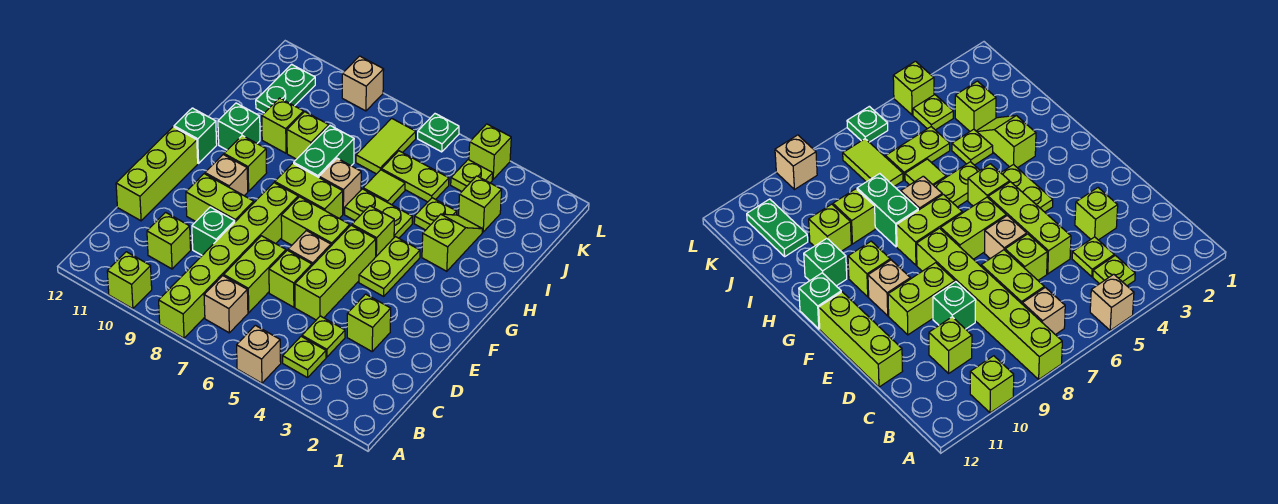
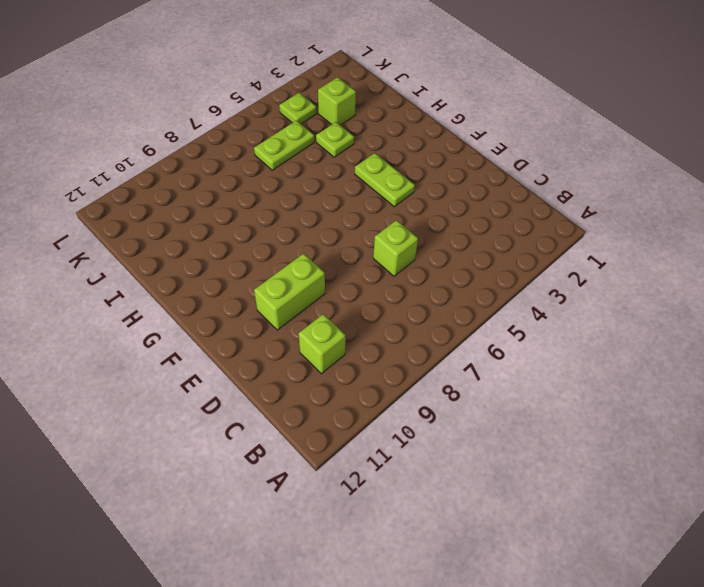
none -> tan 1x1 brick [237,325,281,383]
none -> lime 1x6 brick [159,183,298,338]
none -> lime 1x1 brick [107,252,152,309]
none -> lime 1x1 plate [283,336,326,378]

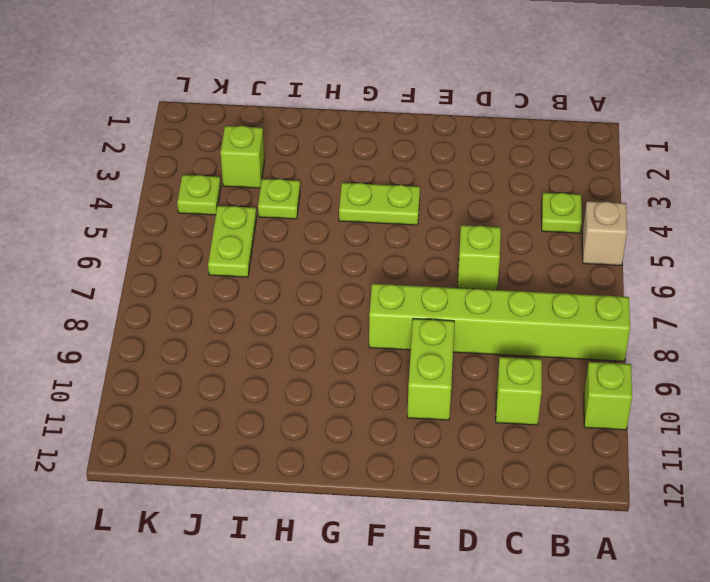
none -> tan 1x1 brick [204,276,248,333]
none -> lime 1x1 plate [302,316,345,357]
none -> lime 1x2 brick [224,236,286,313]
none -> lime 1x1 brick [347,294,391,351]

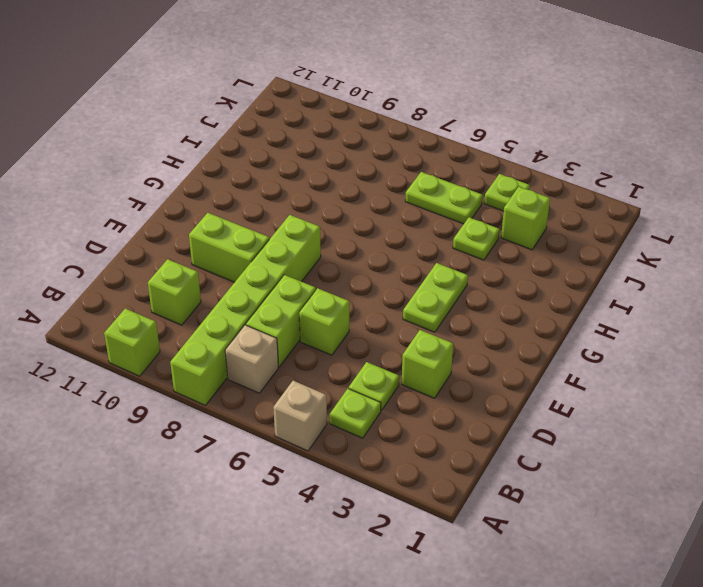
none -> lime 1x3 brick [295,225,376,320]
none -> green 1x1 brick [192,207,235,255]
none -> lime 1x3 brick [116,127,198,221]
none -> tan 1x1 brick [288,231,331,265]

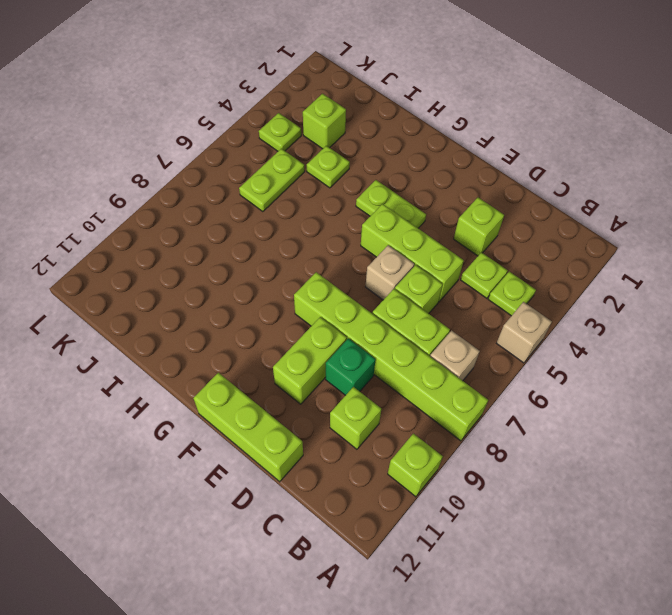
none -> lime 1x2 brick [281,197,350,246]
none -> tan 1x1 brick [205,155,248,196]
none -> lime 1x1 brick [352,206,394,256]
none -> lime 1x2 brick [275,163,343,218]

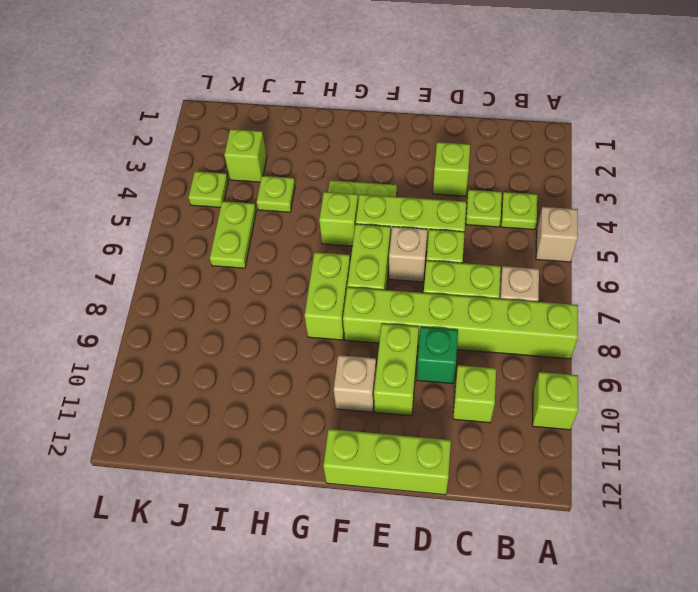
none -> lime 1x1 brick [224,136,267,191]
none -> green 1x1 brick [174,108,217,163]
none -> lime 1x2 slope [422,214,483,271]
none -> lime 1x2 plate [345,189,412,238]

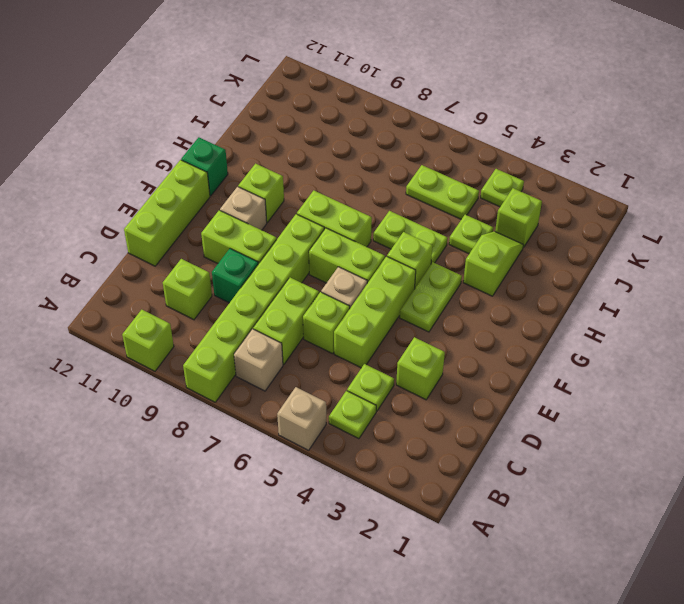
none -> tan 1x1 brick [319,158,361,214]
none -> green 1x2 brick [294,126,354,177]
none -> green 1x1 brick [218,103,260,150]
none -> lime 1x1 tile [363,170,405,205]

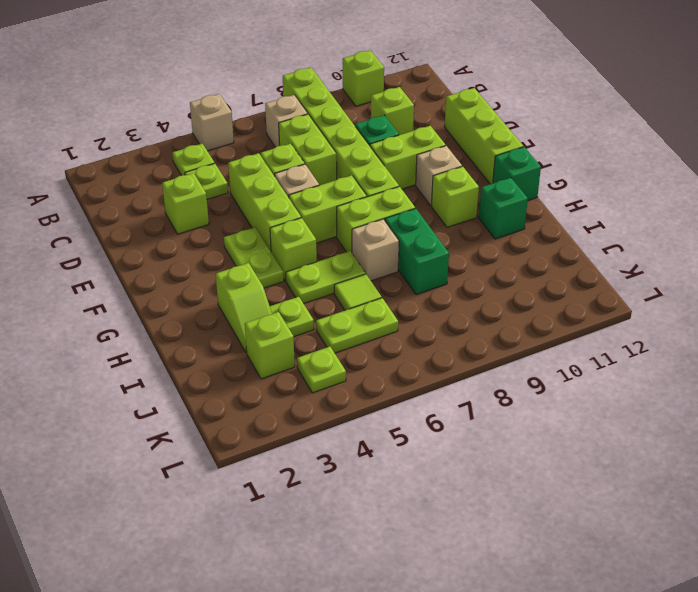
none -> lime 1x1 brick [287,112,329,159]
none -> lime 1x1 brick [262,98,303,153]
none -> lime 1x2 tile [356,118,416,174]
none -> green 1x2 plate [256,64,315,113]

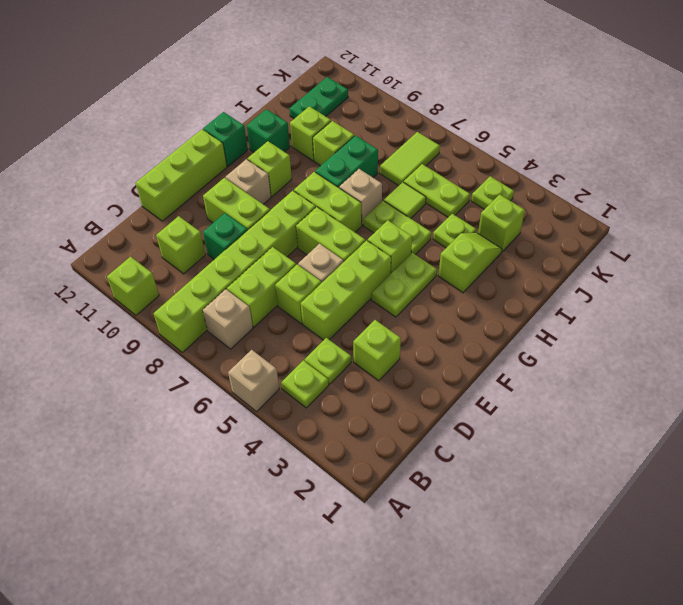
none -> lime 1x1 brick [469,124,511,179]
none -> green 1x1 plate [418,114,459,152]
none -> tan 1x1 brick [342,56,384,111]

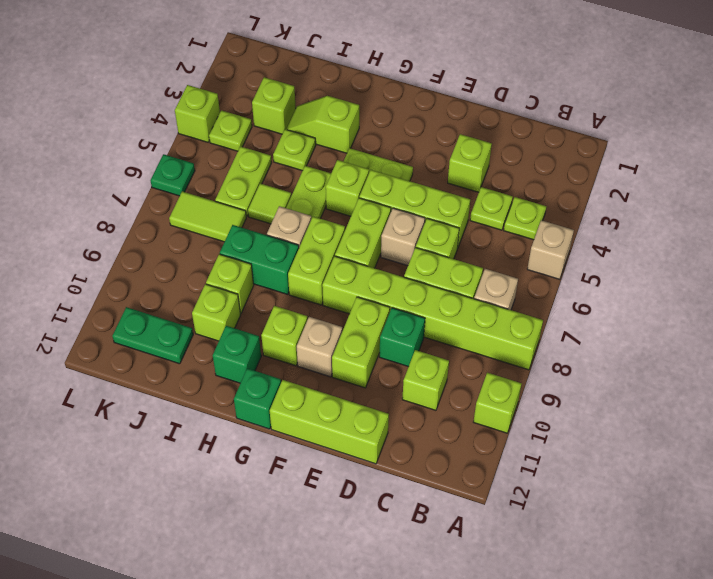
none -> tan 1x1 brick [342,56,384,111]

